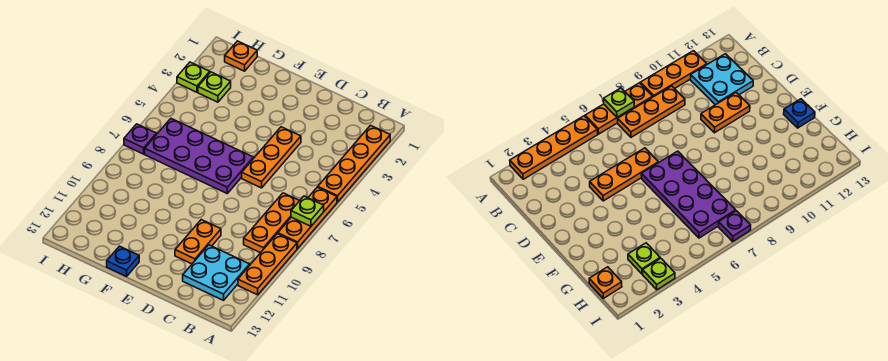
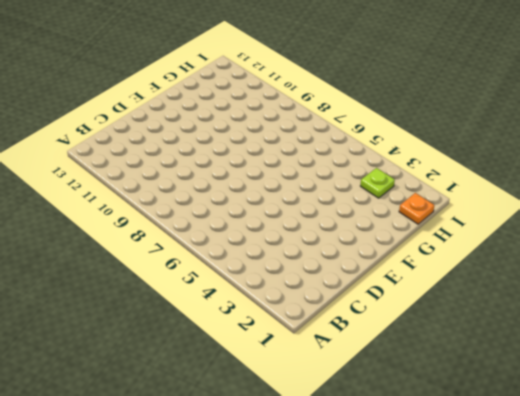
none -> orange 1x4 plate [318,125,390,202]
none -> orange 1x3 plate [278,187,337,248]
none -> orange 1x3 plate [238,234,297,295]

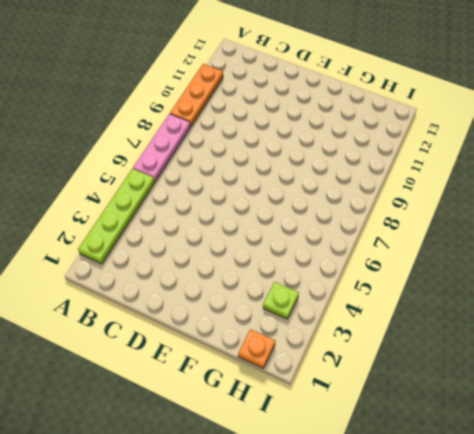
lime 1x4 plate [78,169,155,264] -> orange 1x4 plate [318,125,390,202]
pink 1x3 plate [133,114,190,182] -> orange 1x3 plate [278,187,337,248]
none -> orange 1x3 plate [244,193,299,253]
none -> cyan 2x2 plate [183,245,250,300]
none -> orange 1x3 plate [242,127,301,188]

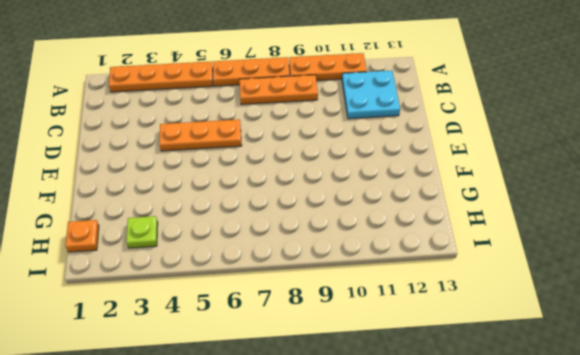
none -> orange 1x2 plate [175,220,221,264]
none -> purple 2x4 plate [145,119,253,193]
none -> blue 1x1 plate [107,246,139,276]

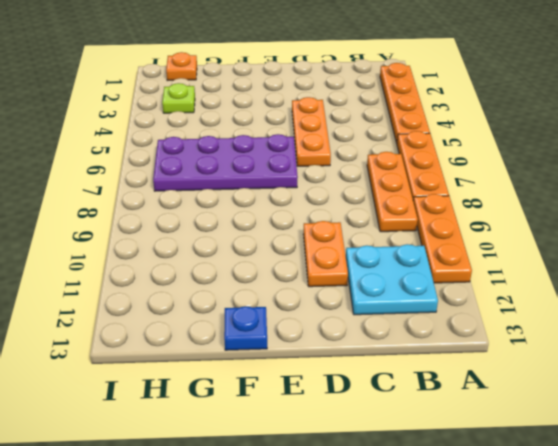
none -> lime 1x1 plate [177,62,210,92]
none -> purple 1x1 plate [124,124,156,154]
none -> lime 1x1 plate [291,196,324,226]

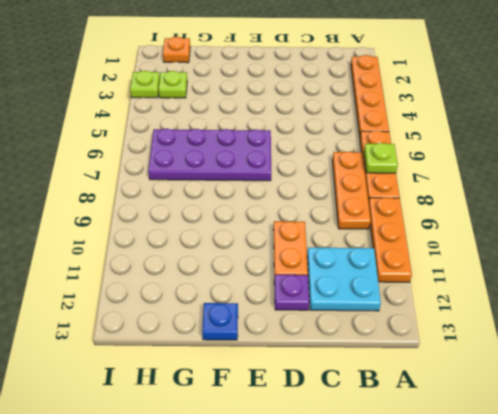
purple 1x1 plate [274,275,309,310] -> purple 1x1 plate moved to [124,124,156,154]
none -> orange 1x3 plate [242,127,301,188]

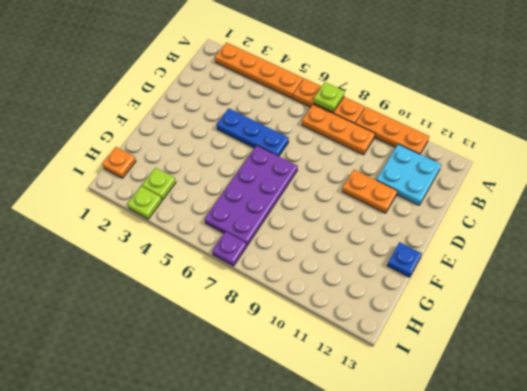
blue 1x3 plate [217,108,289,156] -> orange 1x3 plate [242,127,301,188]

